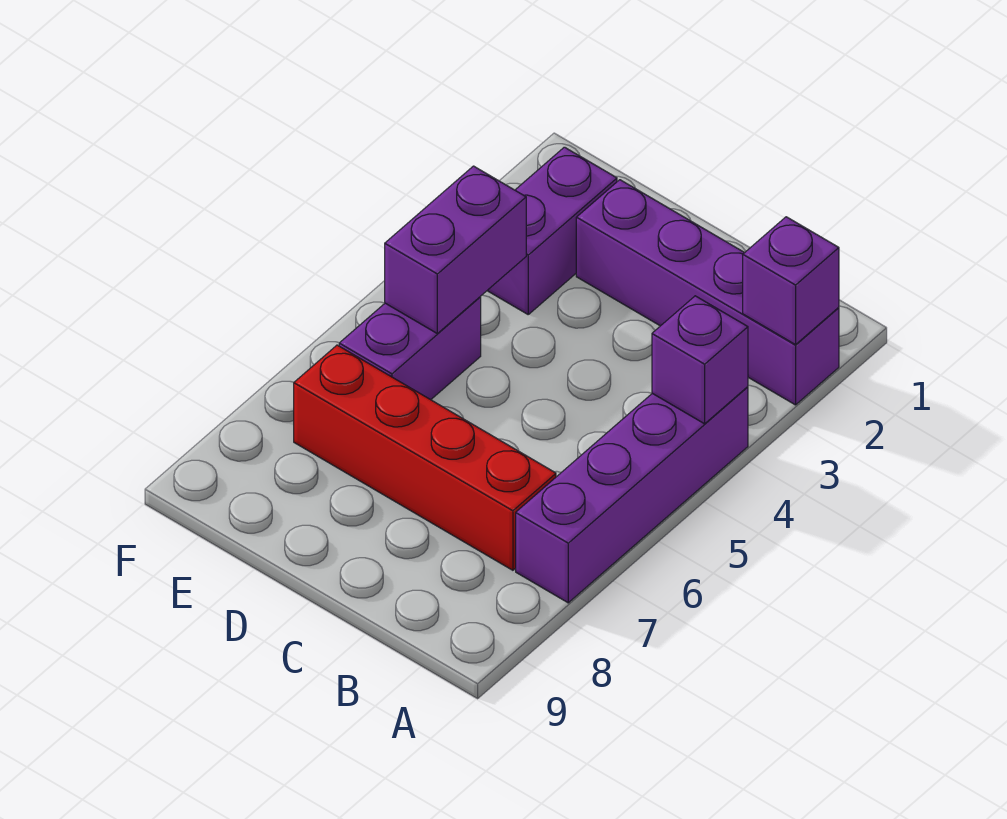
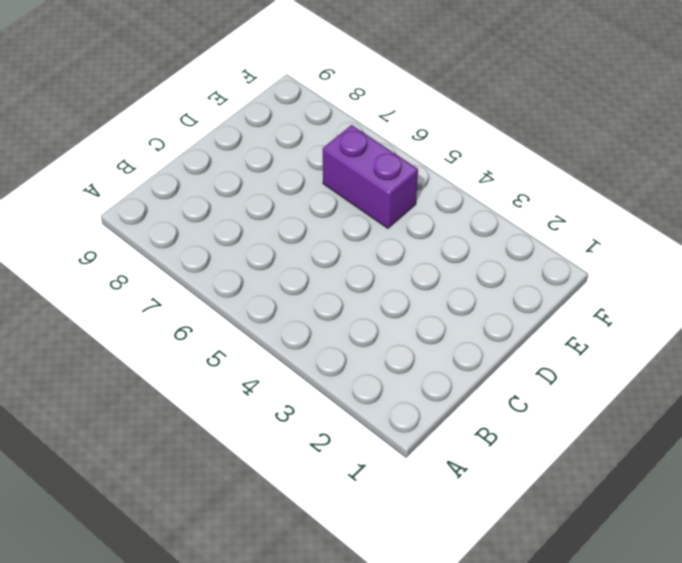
none -> purple 1x4 brick [576,180,839,405]
none -> purple 1x4 brick [516,387,748,603]

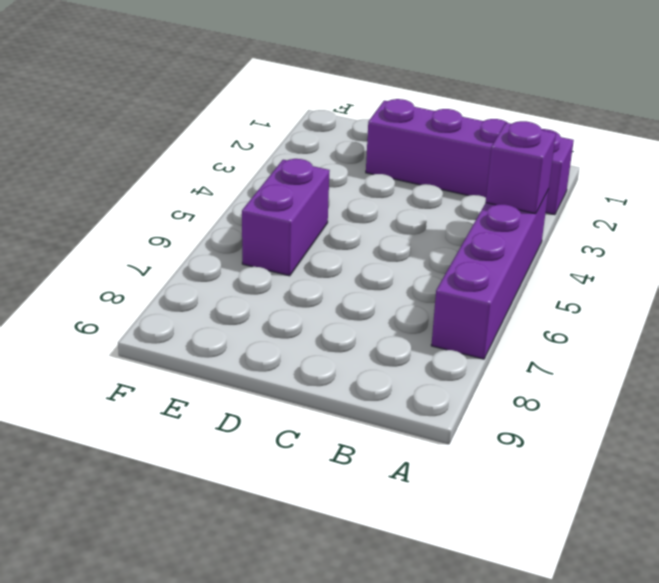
none -> red 1x4 brick [294,345,556,570]
none -> purple 1x2 brick [487,147,617,314]

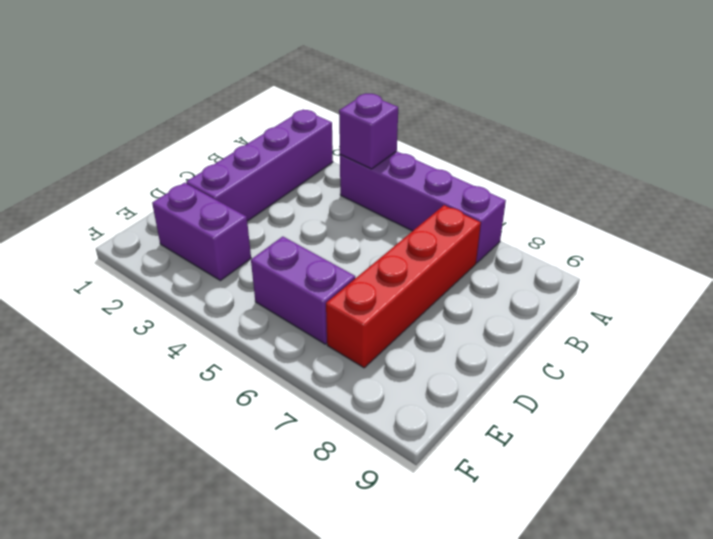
none -> purple 1x1 brick [743,217,839,345]
none -> purple 1x2 brick [385,166,526,333]

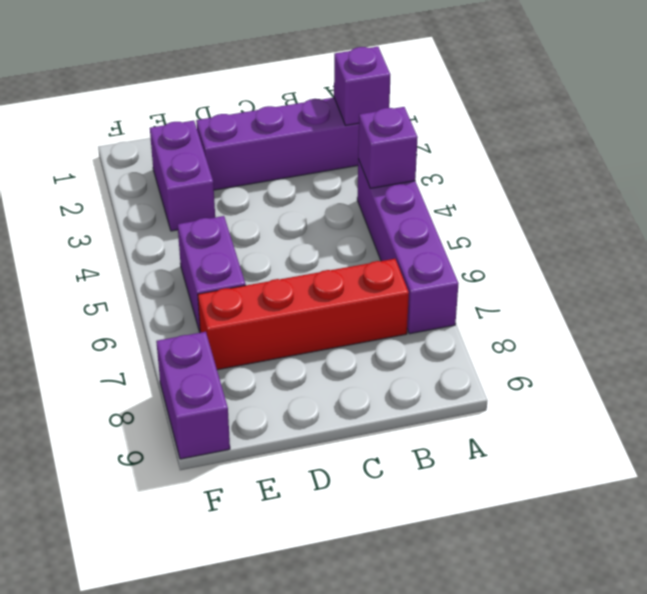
purple 1x2 brick [156,332,230,459] -> purple 1x2 brick moved to [385,166,526,333]

